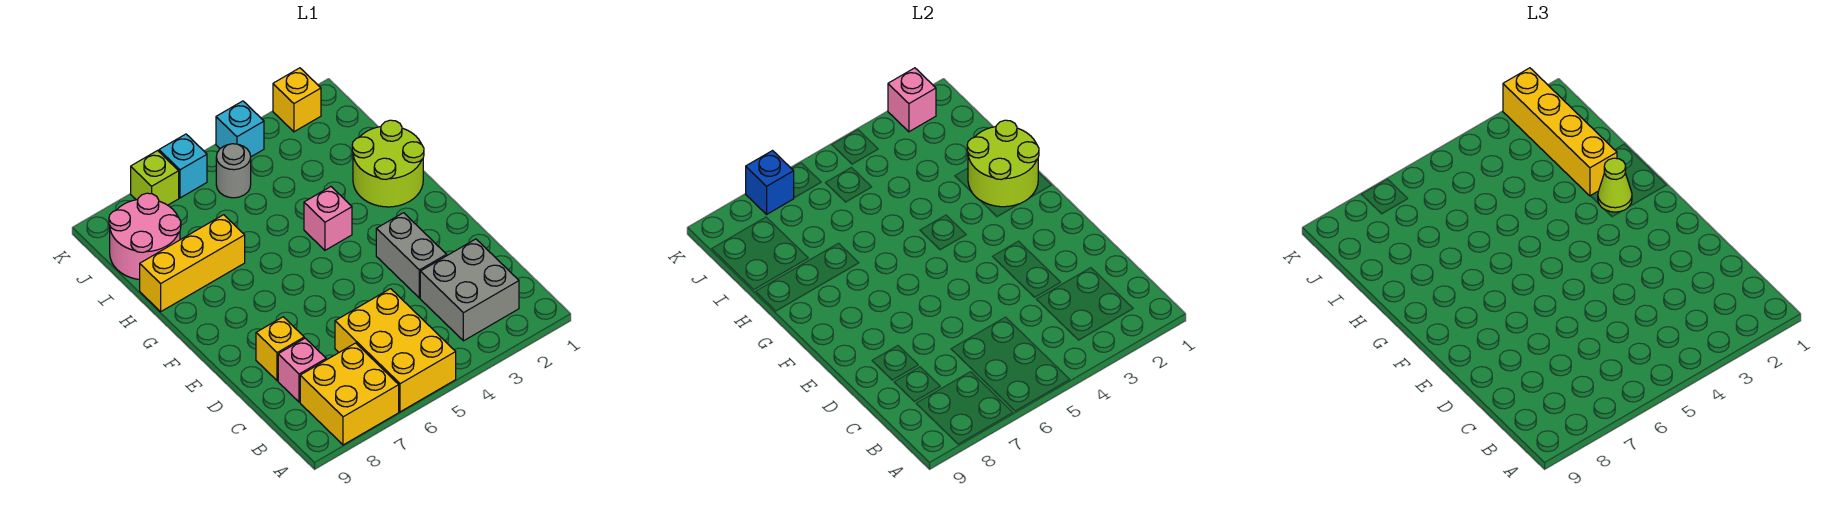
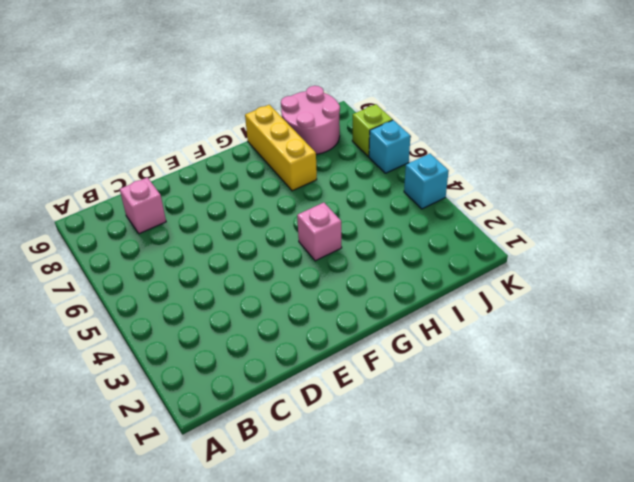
none -> yellow 2x3 brick [335,289,456,412]
none -> yellow 2x2 brick [300,343,399,445]
none -> grey 2x2 brick [420,239,519,341]

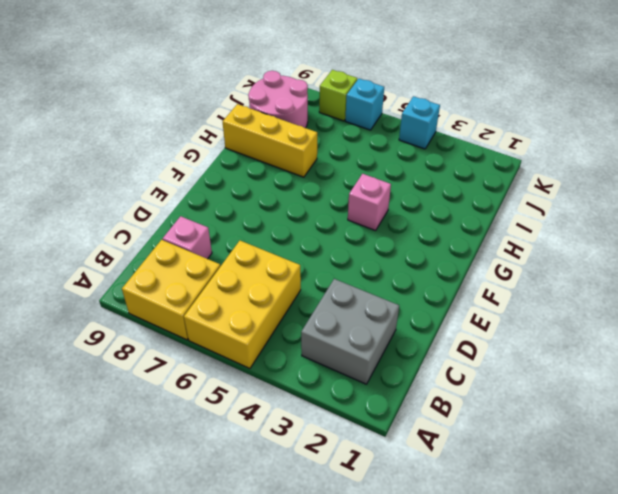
none -> grey 1x2 brick [376,213,447,298]
none -> yellow 1x1 brick [256,317,304,381]
none -> lime 2x2 round brick [352,120,424,207]

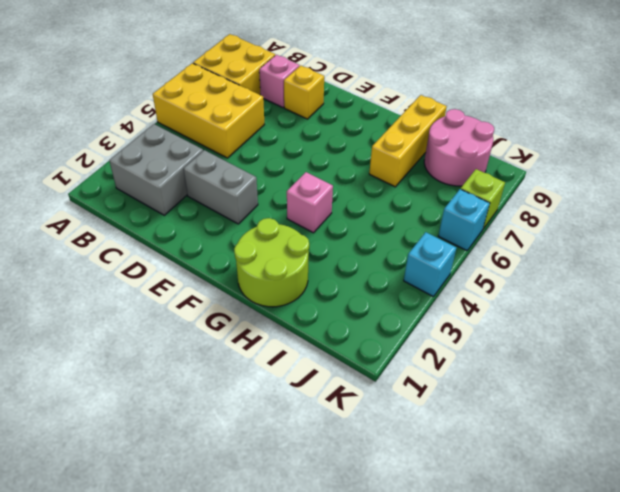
none -> grey 1x1 round brick [216,144,251,198]
none -> yellow 1x1 brick [273,68,321,132]
none -> lime 2x2 round brick [967,120,1039,207]

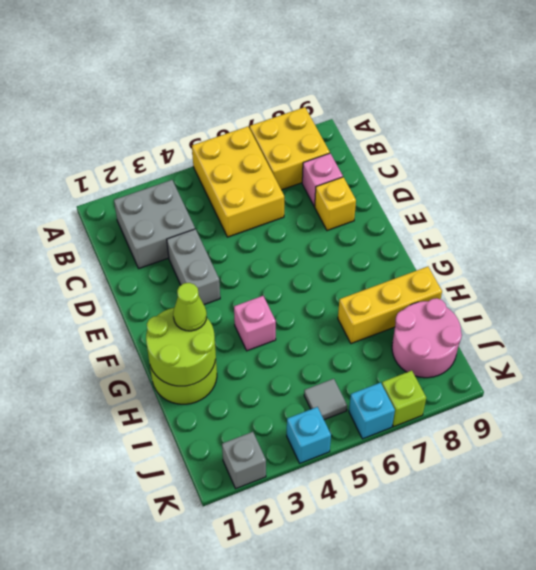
grey 1x1 tile [304,379,347,420] -> grey 1x1 round brick [216,144,251,198]
grey 1x1 brick [222,432,266,489] -> yellow 1x1 brick [273,68,321,132]
none -> pink 1x1 brick [888,68,936,132]
none -> blue 1x1 brick [746,151,794,214]
none -> yellow 1x4 brick [1503,68,1617,196]

